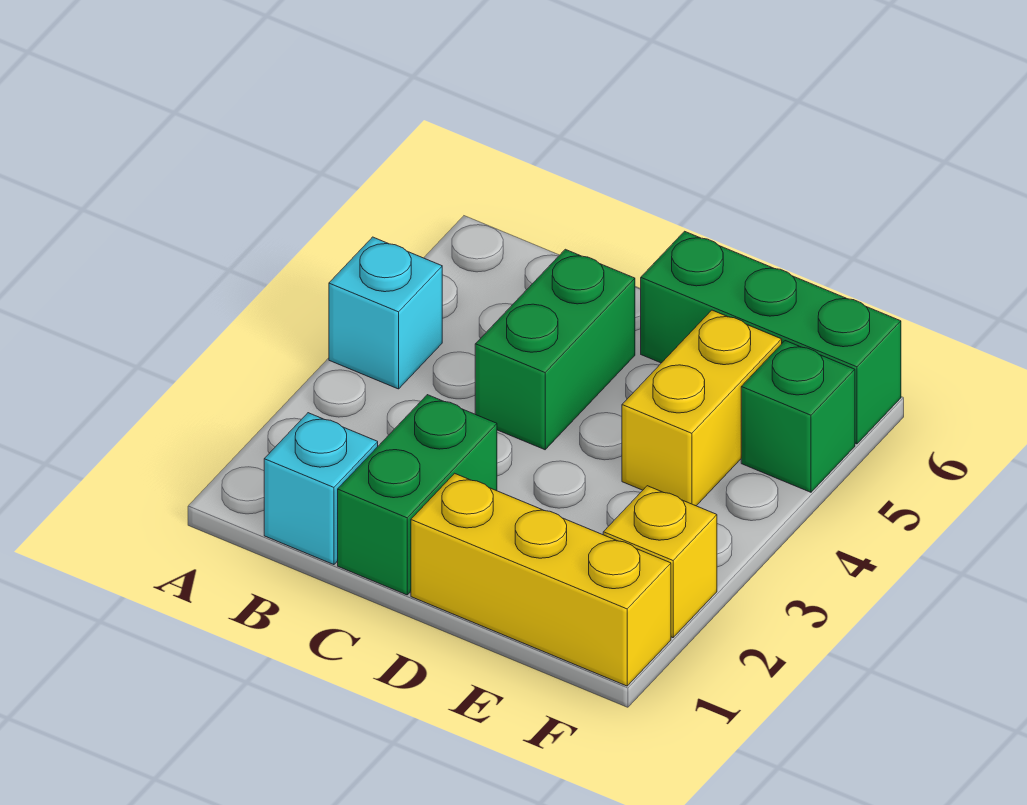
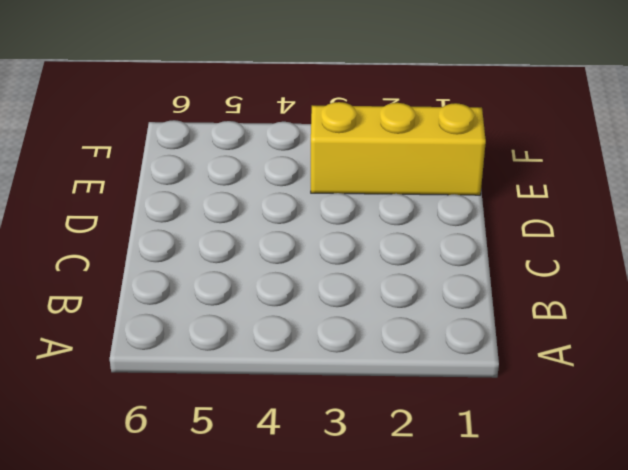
yellow 1x3 brick [311,102,486,195] -> yellow 1x3 brick turned to [411,473,671,686]
none -> cyan 1x1 brick [329,237,442,389]
none -> cyan 1x1 brick [264,413,378,565]

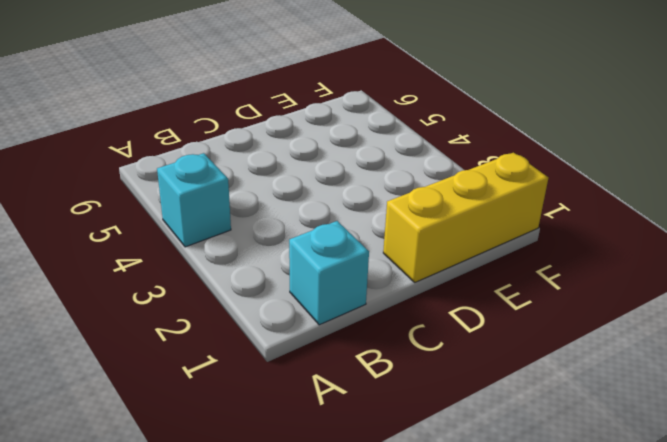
none -> green 1x2 brick [338,395,497,595]
none -> green 1x2 brick [475,249,635,450]

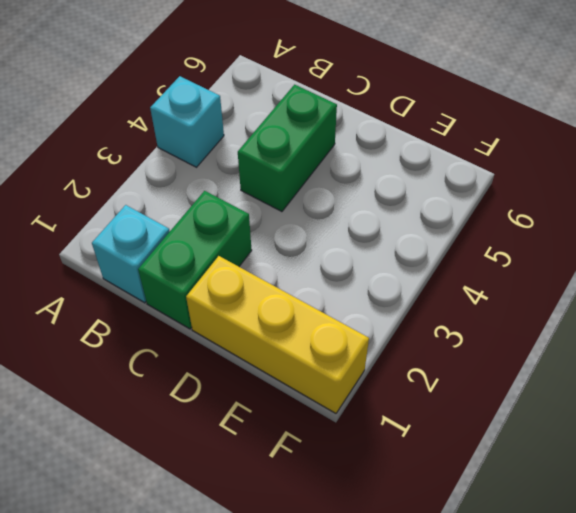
none -> green 1x3 brick [641,231,901,444]
none -> yellow 1x2 brick [622,310,782,506]

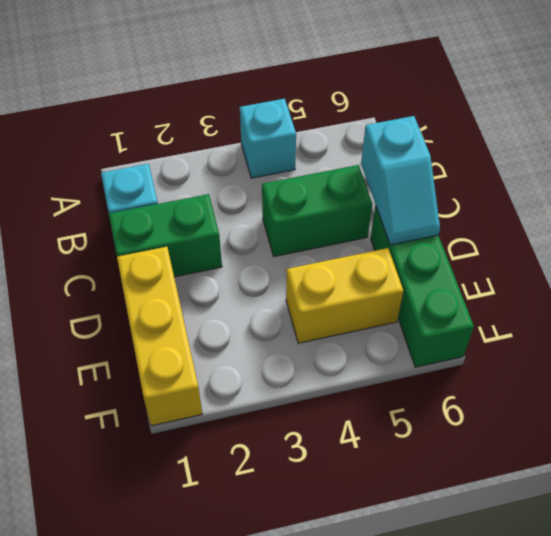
cyan 1x2 slope [361,116,440,245] -> none
none -> yellow 1x1 brick [603,486,717,638]
none -> green 1x1 brick [741,341,855,492]

